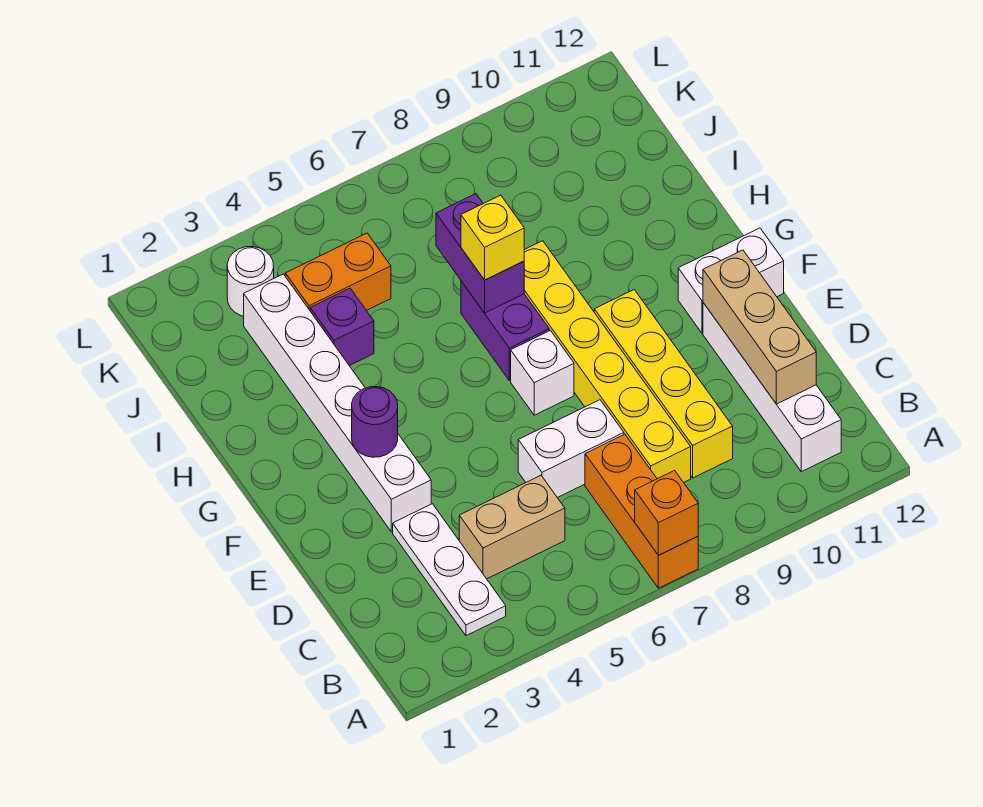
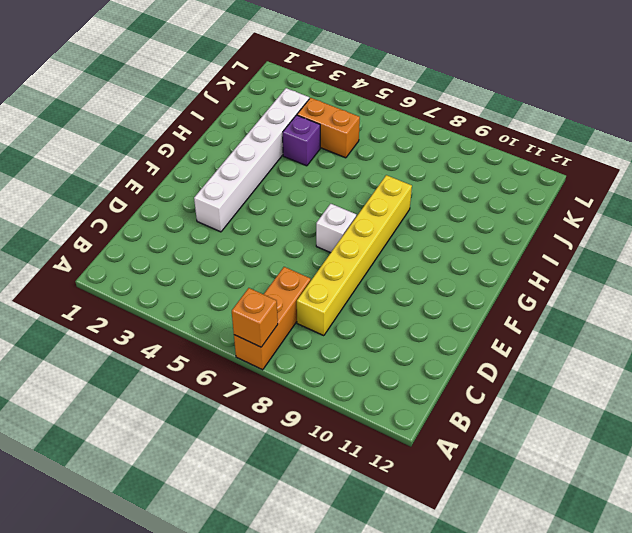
none -> white 1x3 plate [393,504,506,636]
none -> white 1x4 brick [703,303,841,472]
none -> tan 1x2 brick [459,475,565,579]

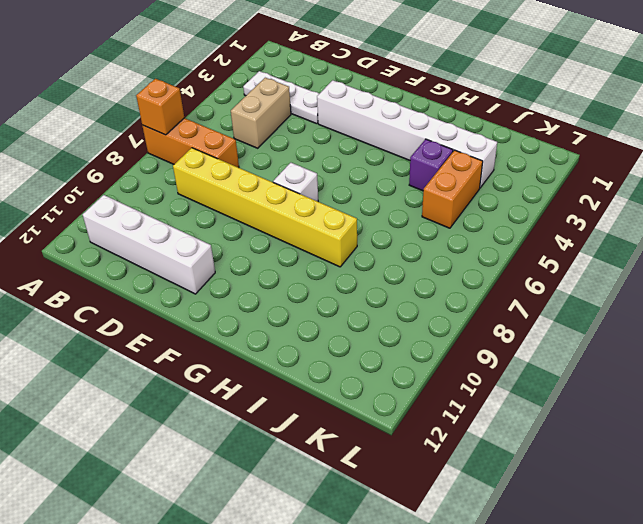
none -> yellow 1x4 brick [594,290,733,478]
none -> white 1x2 brick [518,400,624,498]
none -> white 1x2 brick [678,228,784,333]

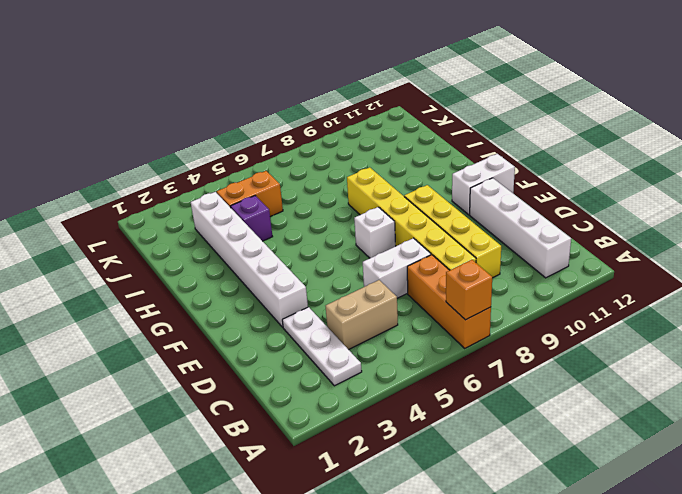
none -> purple 1x2 brick [461,281,549,381]
none -> white 1x1 round brick [227,247,274,316]
none -> tan 1x3 brick [703,250,816,404]

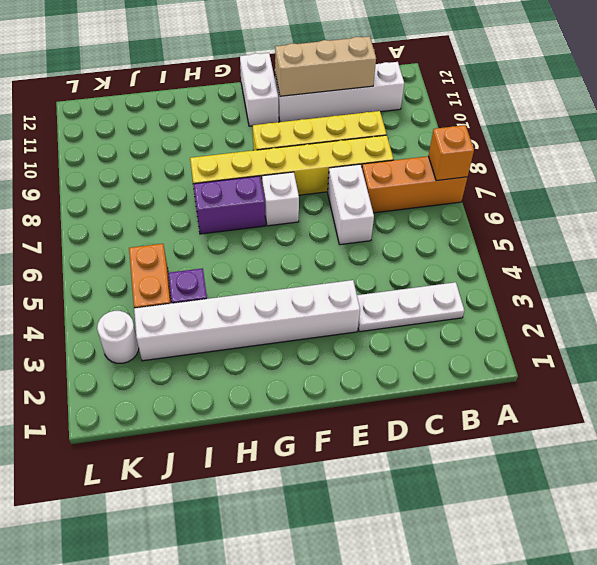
none -> tan 1x2 brick [459,475,565,579]
none -> purple 1x1 round brick [352,387,398,457]
none -> purple 1x2 brick [436,194,524,313]

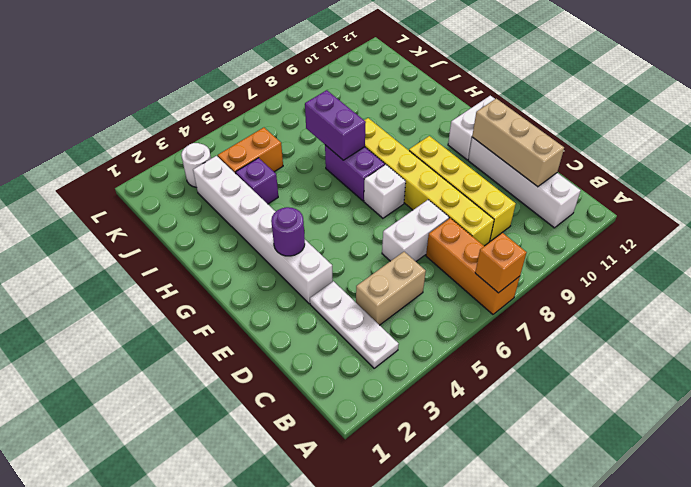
none -> yellow 1x1 brick [461,195,524,280]

